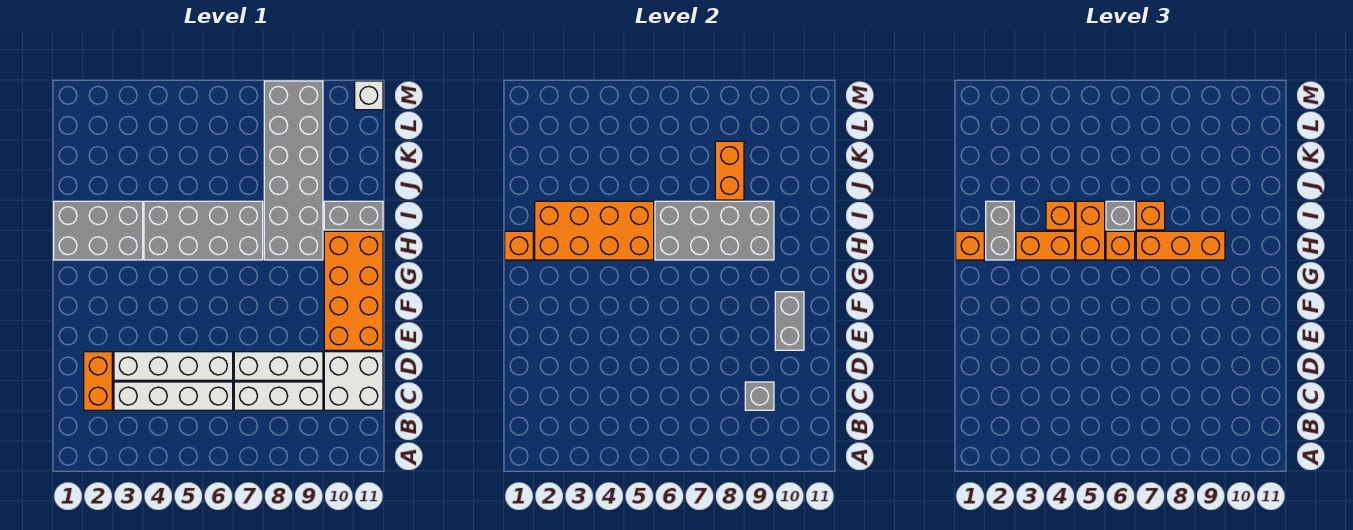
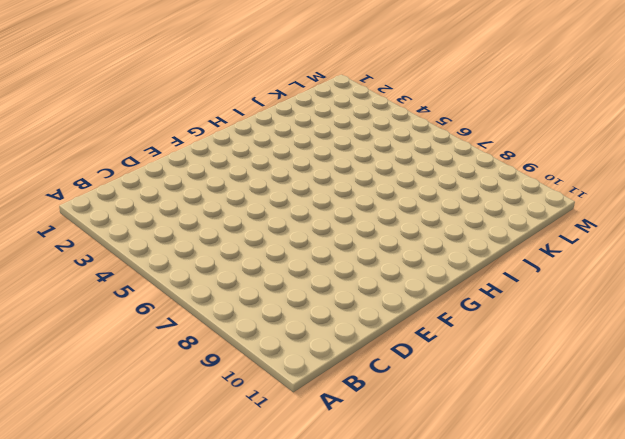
none -> orange 1x2 brick [84,352,112,410]
none -> white 1x4 brick [114,382,233,410]
none -> white 1x3 brick [234,382,323,410]

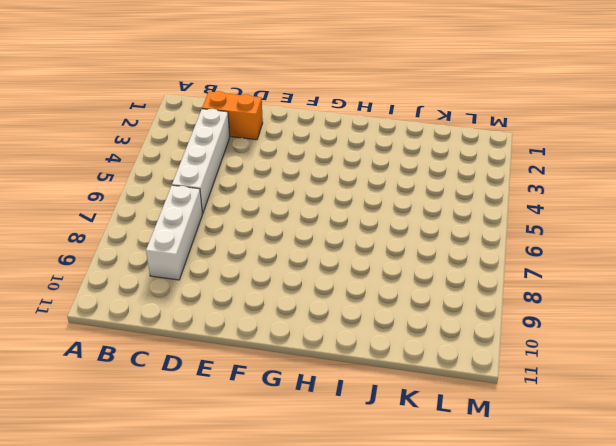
none -> white 2x2 brick [324,352,383,410]
none -> white 1x4 brick [114,352,233,380]
none -> white 1x3 brick [234,352,323,380]

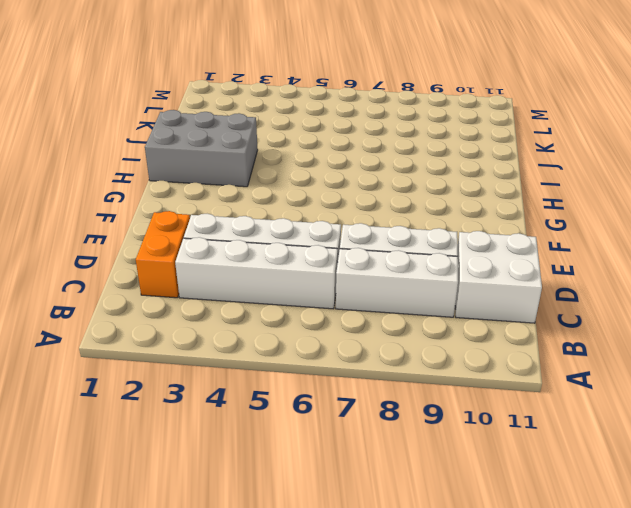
none -> orange 2x4 brick [324,231,383,350]
none -> grey 2x4 brick [144,201,263,260]
none -> grey 2x6 brick [264,81,323,260]

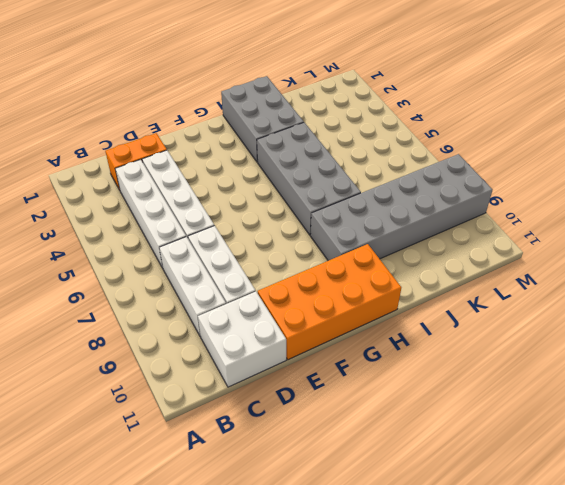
none -> grey 1x2 brick [324,201,383,230]
none -> white 1x1 brick [355,81,383,110]
none -> grey 1x1 brick [745,382,774,410]

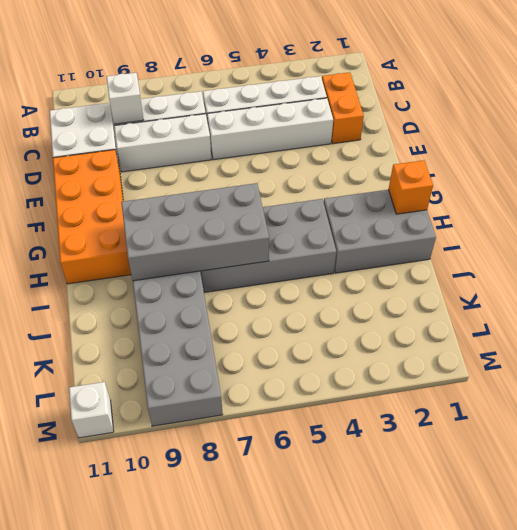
white 1x1 brick [107,73,144,124] -> grey 1x1 brick [745,382,774,410]
none -> grey 1x2 brick [324,201,383,230]
none -> grey 1x2 brick [775,292,804,350]
none -> orange 2x4 brick [535,201,654,260]

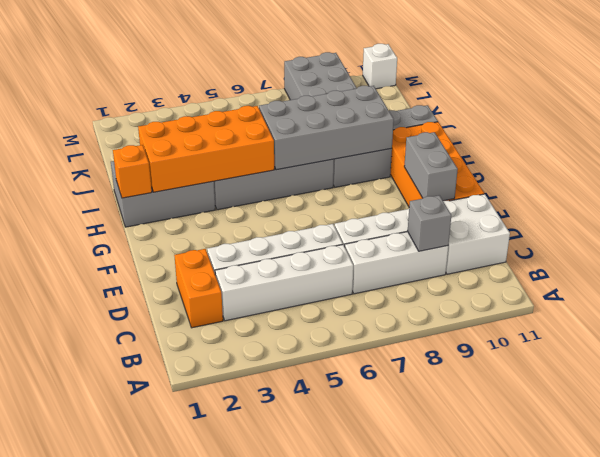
none -> orange 1x2 brick [715,141,744,200]
none -> orange 1x1 brick [956,231,984,260]
none -> grey 1x2 brick [986,201,1014,260]

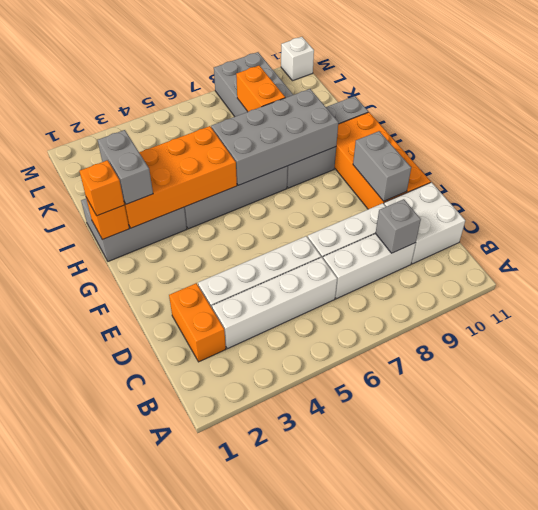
none -> orange 1x2 brick [1016,231,1075,260]
none -> orange 1x2 brick [1076,201,1105,260]
none -> orange 1x1 brick [1106,231,1135,260]

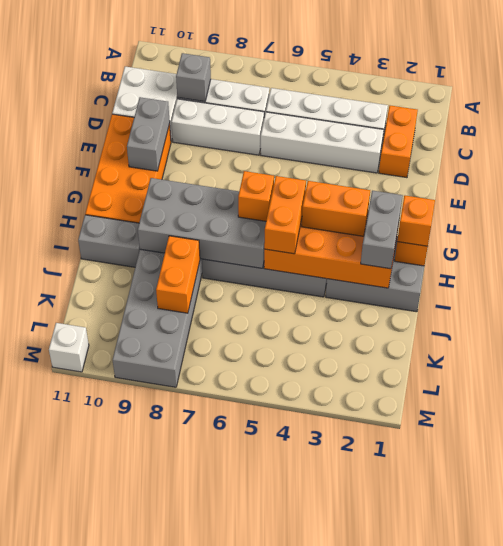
none -> orange 1x3 brick [1136,231,1225,260]
none -> orange 1x1 brick [1046,201,1075,230]
none -> grey 1x1 brick [1106,201,1135,230]

